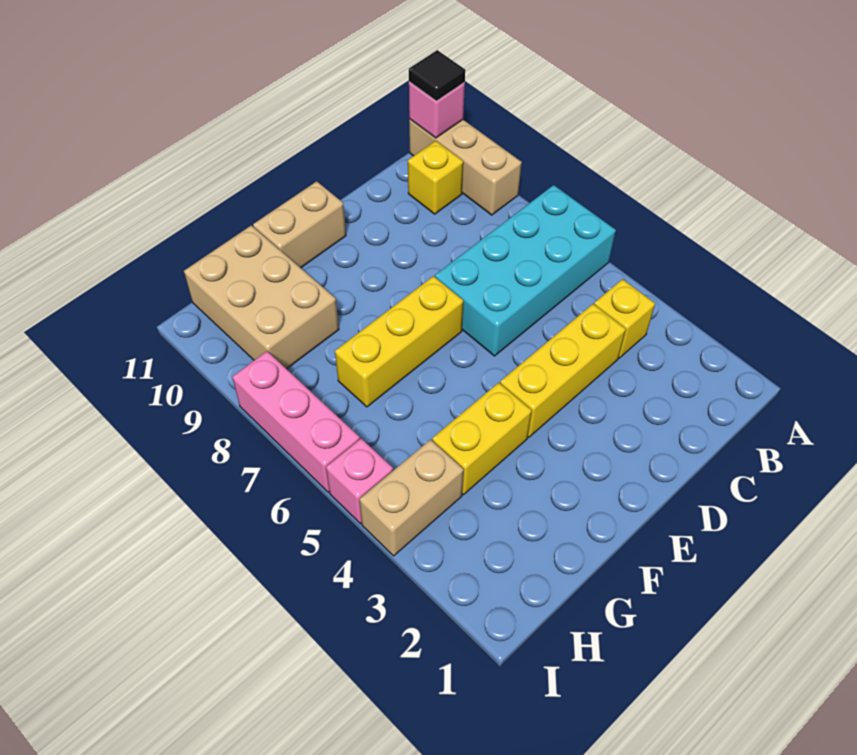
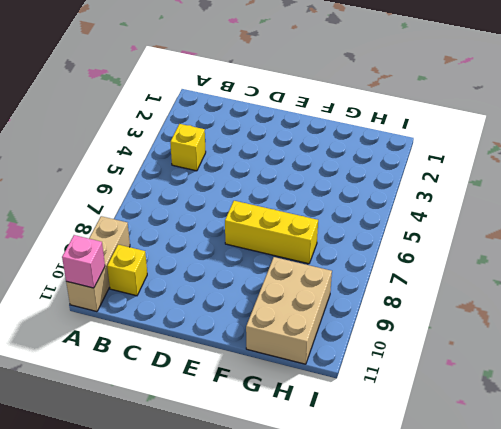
none -> cyan 2x4 brick [435,185,616,356]
none -> yellow 1x3 brick [500,304,626,437]
none -> tan 1x2 brick [253,181,346,268]

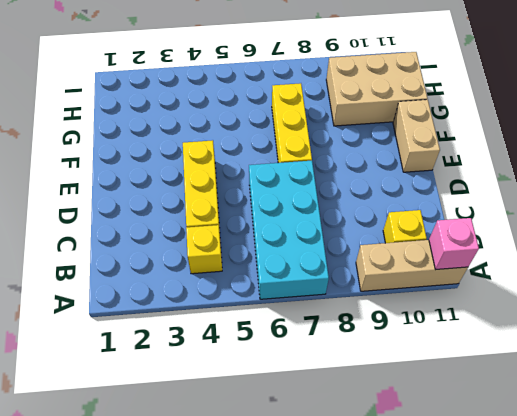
none -> yellow 1x2 brick [432,383,532,495]
none -> tan 1x2 brick [359,440,464,556]
none -> pink 1x1 brick [326,439,393,524]

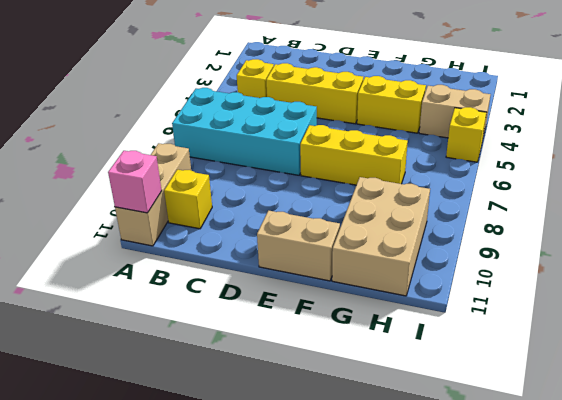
yellow 1x1 brick [446,107,486,162] -> pink 1x1 brick [326,439,393,524]
none -> pink 1x3 brick [232,351,360,492]
none -> black 1x1 tile [409,50,465,101]

